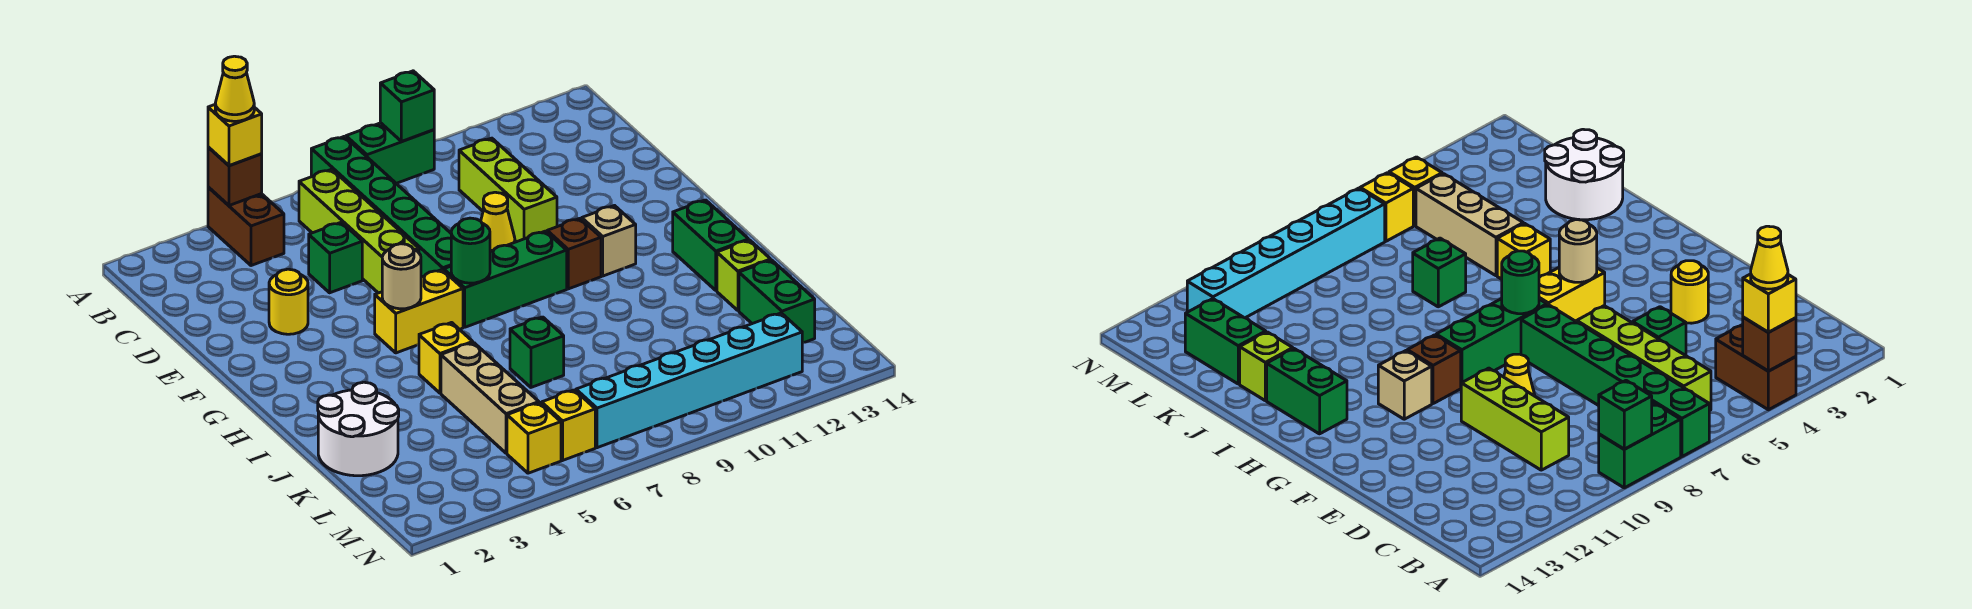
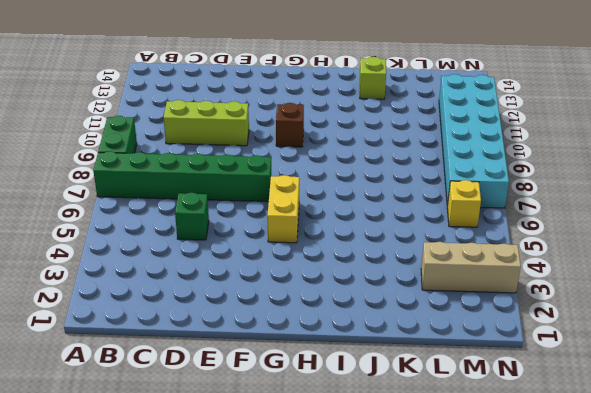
tan 1x3 brick [421,242,521,293] -> tan 1x3 brick moved to [441,343,539,453]
cyan 2x6 brick [439,74,509,208] -> cyan 1x6 brick [576,313,802,448]
none -> brown 1x2 brick [208,187,284,266]
none -> lime 1x4 brick [299,169,419,293]
none -> yellow 1x1 round brick [269,269,308,334]

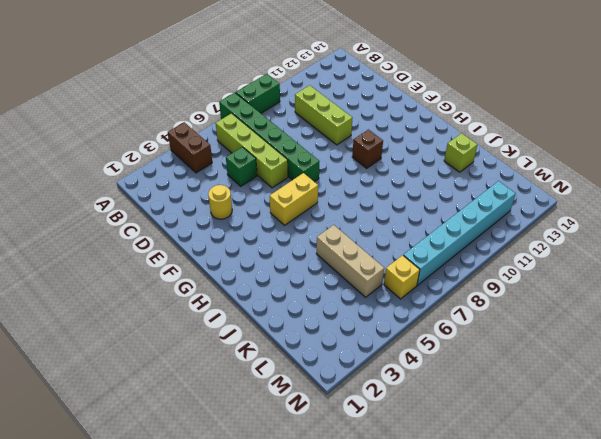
none -> yellow 1x1 cone [481,192,515,252]
none -> green 1x3 brick [444,231,567,327]
none -> tan 1x1 brick [582,206,636,276]

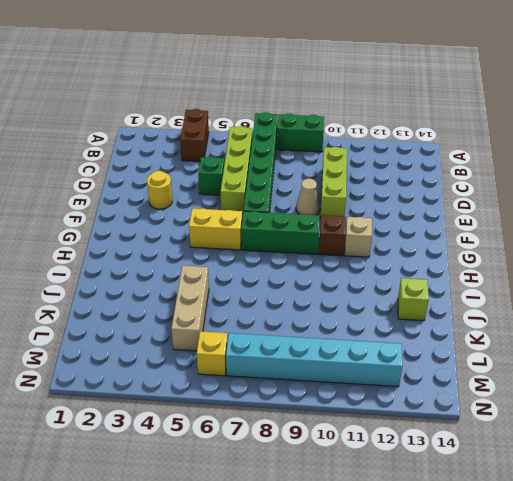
tan 1x1 cone [296,179,320,215] -> yellow 1x1 cone [481,192,515,252]
none -> green 1x2 brick [673,200,749,290]
none -> yellow 1x1 brick [419,323,473,393]
none -> white 2x2 round brick [318,382,399,476]

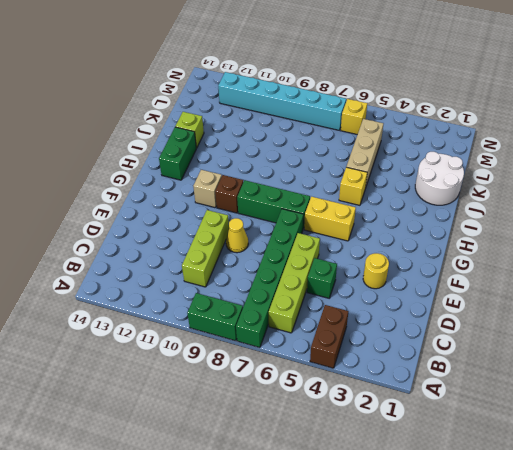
none -> green 1x1 brick [510,317,564,387]
none -> green 1x2 brick [739,260,815,343]
none -> yellow 1x1 brick [507,403,561,473]

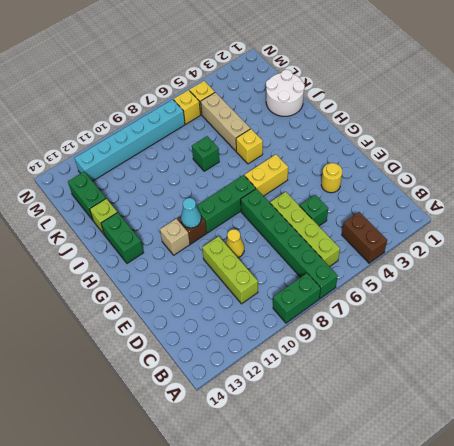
cyan 1x1 cone [181,198,201,228] -> none
none -> brown 1x1 brick [208,147,262,206]
none -> green 1x1 brick [380,71,434,141]
none -> tan 1x1 round brick [382,244,421,309]

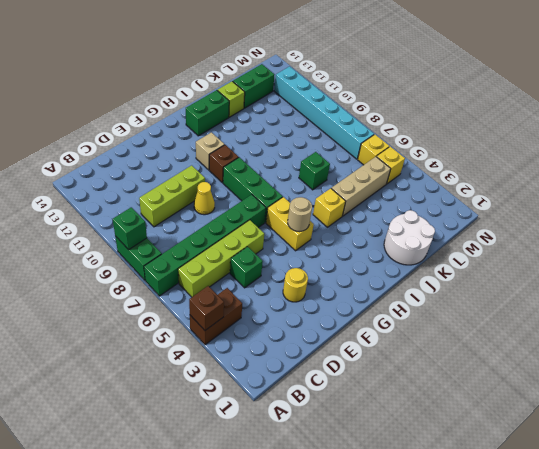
none -> green 1x1 round brick [451,218,490,283]
none -> yellow 1x1 brick [208,105,262,166]
none -> yellow 1x1 cone [215,56,254,121]

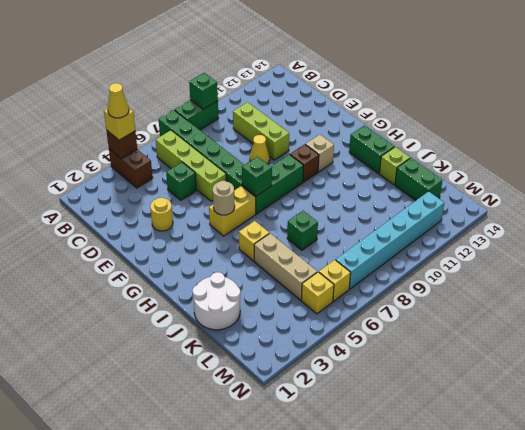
green 1x1 brick [242,157,272,196] -> green 1x1 round brick [451,218,490,283]

